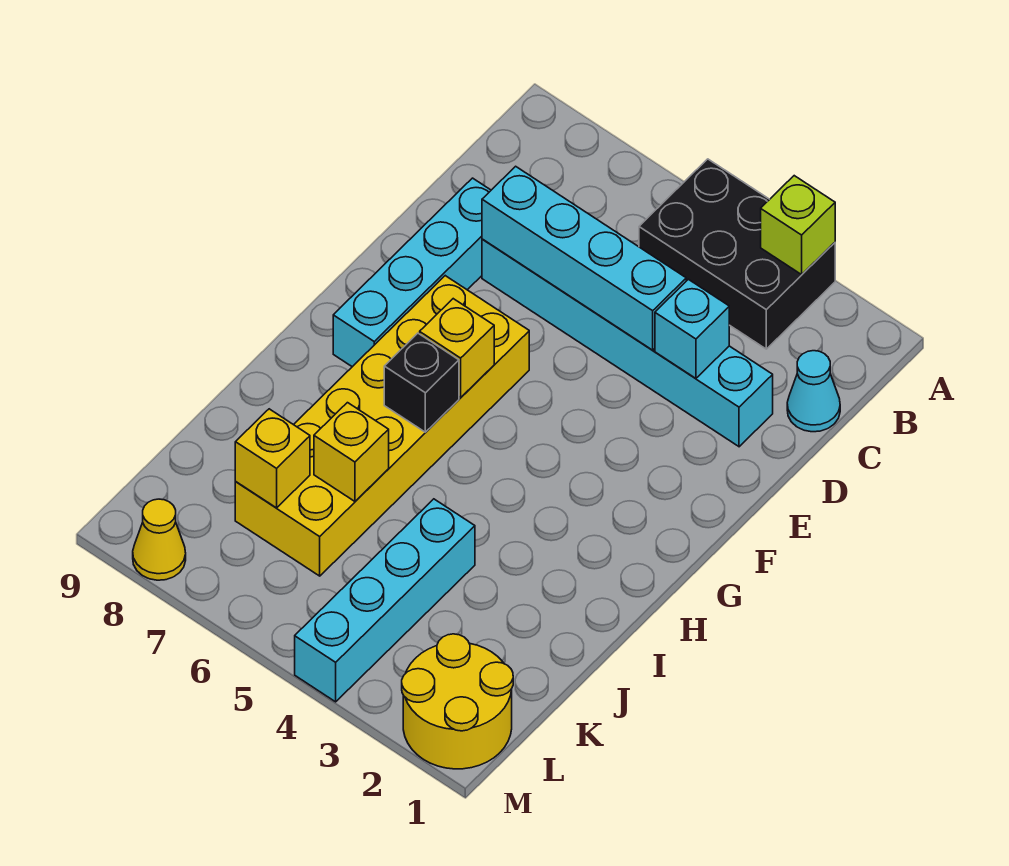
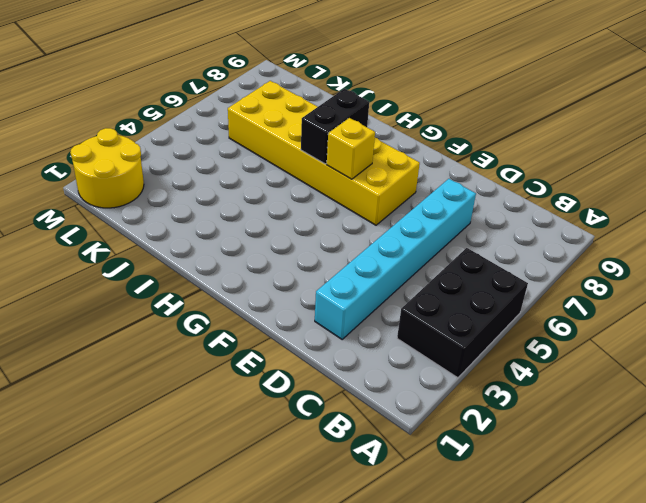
black 1x2 brick [301,89,369,164] -> black 1x1 brick [384,333,459,432]
none -> cyan 1x1 cone [787,351,840,432]
none -> cyan 1x4 brick [333,178,491,367]
none -> cyan 1x4 brick [295,499,475,702]

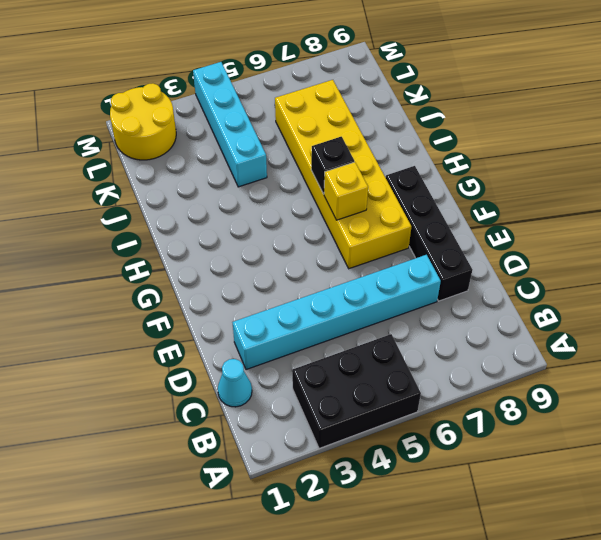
black 1x4 brick [386,166,472,301] -> cyan 1x4 brick [333,178,491,367]
none -> yellow 1x1 cone [133,499,186,580]
none -> lime 1x1 brick [761,176,835,274]
none -> cyan 1x1 brick [655,279,729,379]

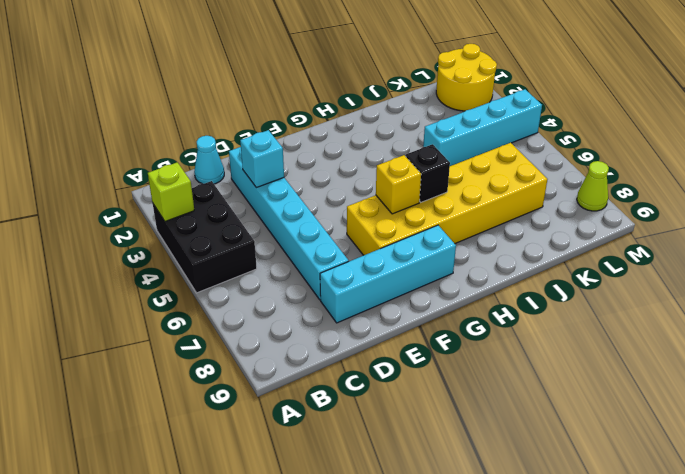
lime 1x1 cone [577,161,609,211] -> yellow 1x1 cone [133,499,186,580]
none -> cyan 1x4 brick [482,166,686,350]
none -> yellow 1x1 brick [314,403,389,501]
none -> yellow 1x1 brick [235,409,310,508]

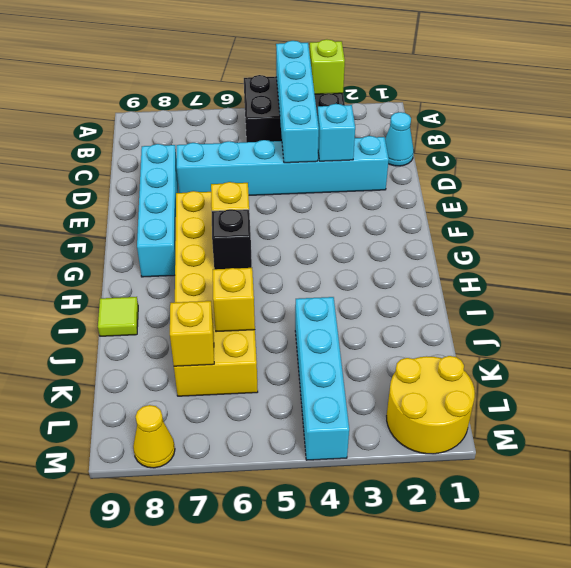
cyan 1x4 brick [276,41,319,163] -> cyan 1x4 brick turned to [482,166,686,350]
lime 1x1 tile [98,297,138,336] -> none

